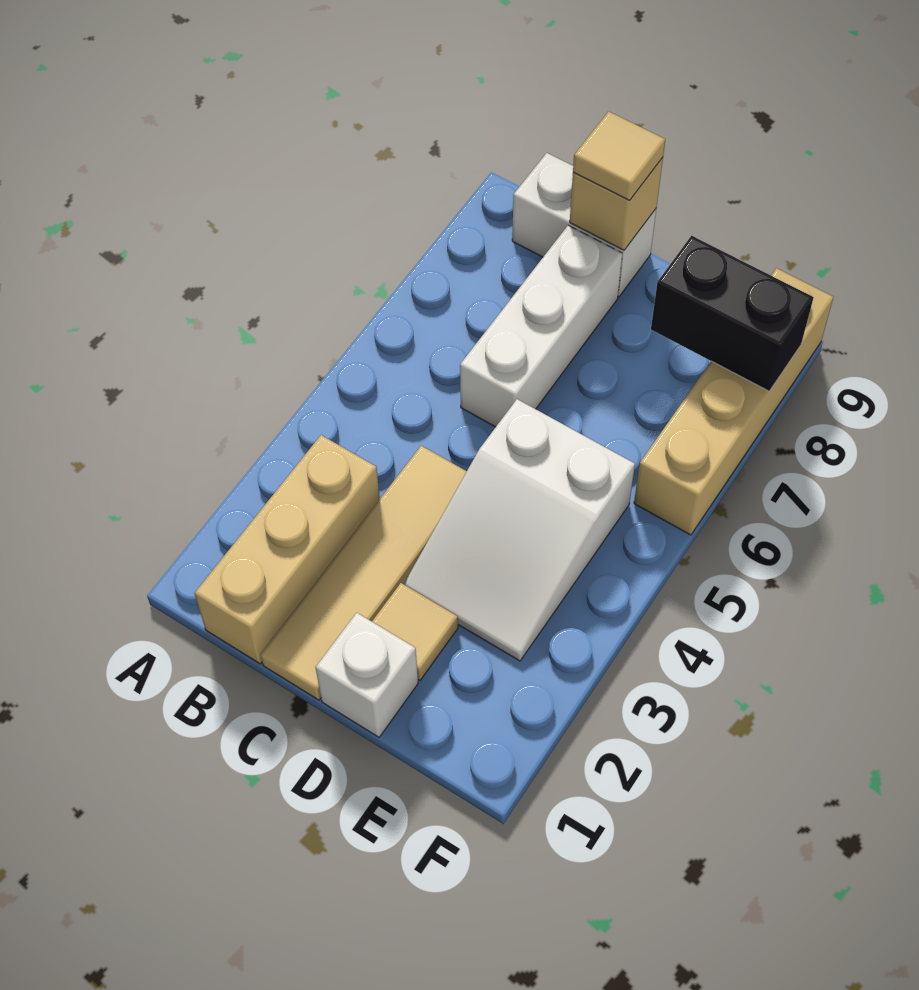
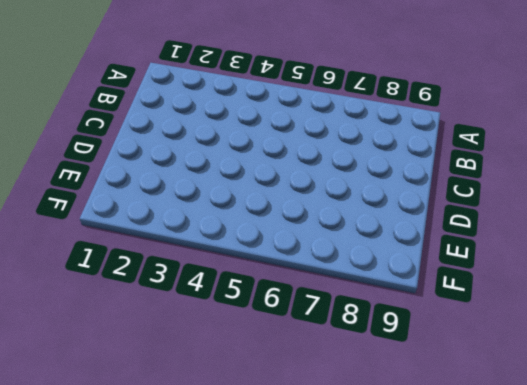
none -> tan 1x3 brick [195,435,380,664]
none -> white 1x2 brick [512,153,656,297]

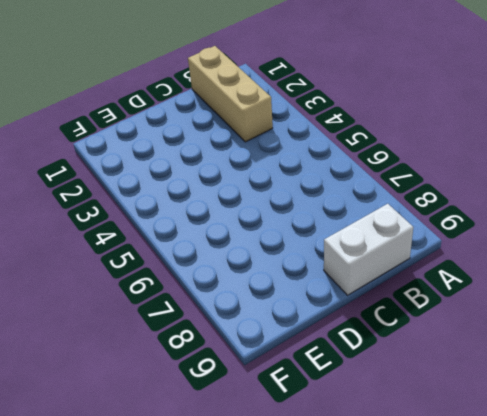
none -> tan 1x4 tile [261,446,467,700]
none -> white 1x3 brick [460,226,622,427]

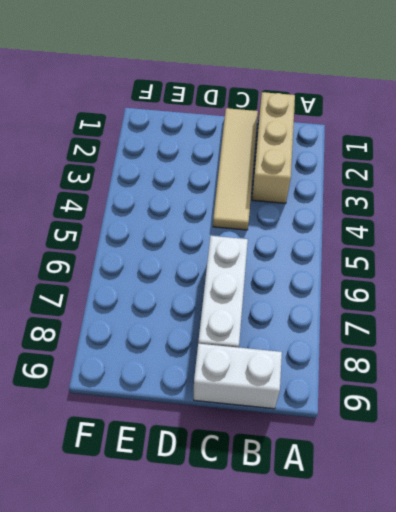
none -> white 1x1 brick [316,613,418,737]
none -> tan 1x1 tile [372,583,458,680]

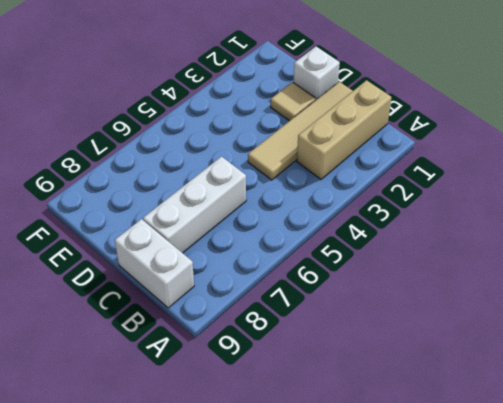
none -> white 2x3 slope [404,399,635,661]
none -> tan 1x4 brick [634,268,833,535]

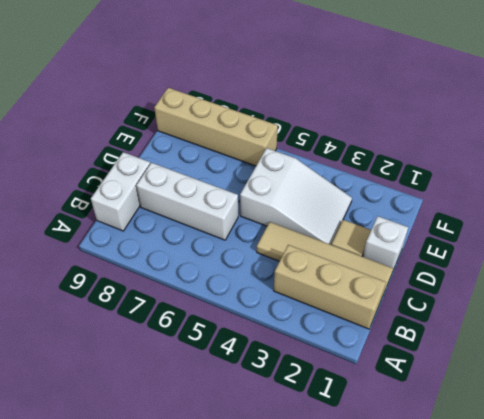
none -> tan 1x1 brick [570,157,663,250]
none -> black 1x2 brick [651,236,814,391]

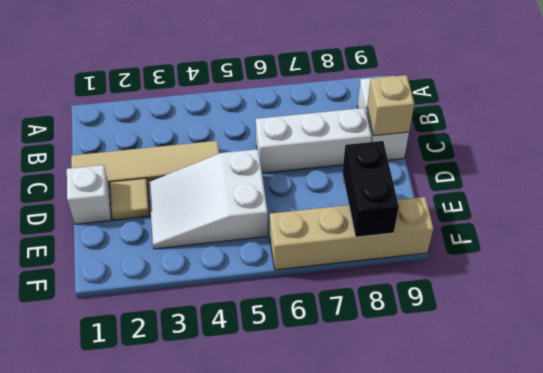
none -> tan 1x3 brick [195,435,380,664]
none -> tan 1x1 tile [573,111,665,200]

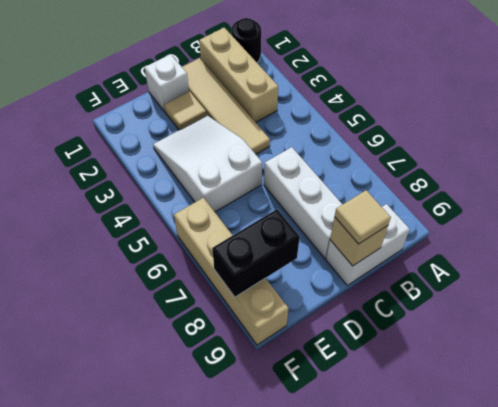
black 1x1 round brick [231,18,261,62] -> none

